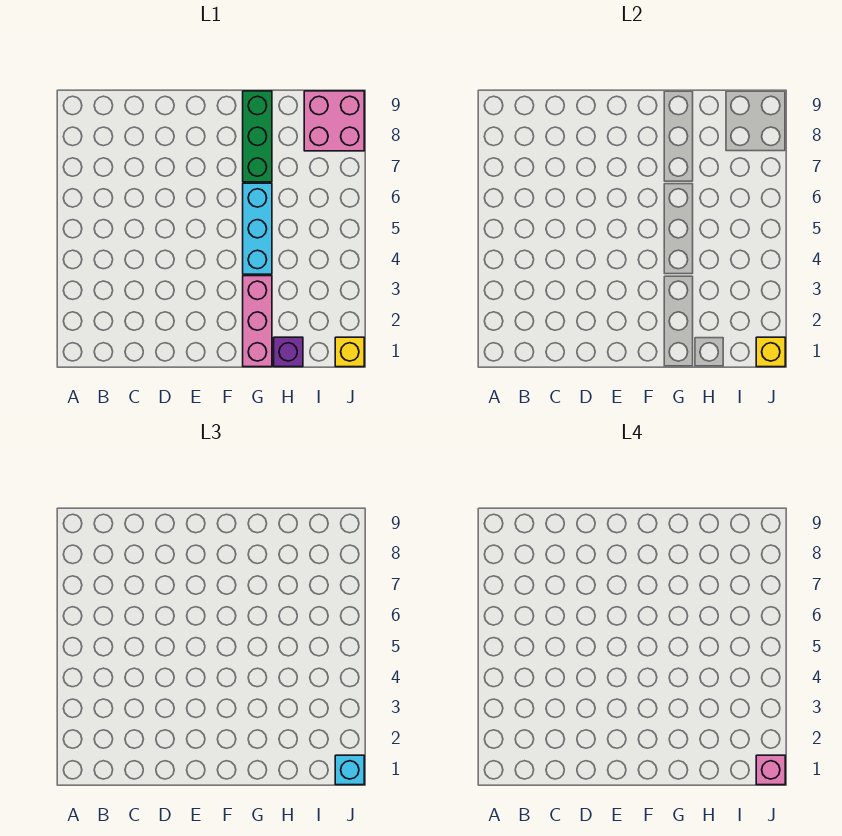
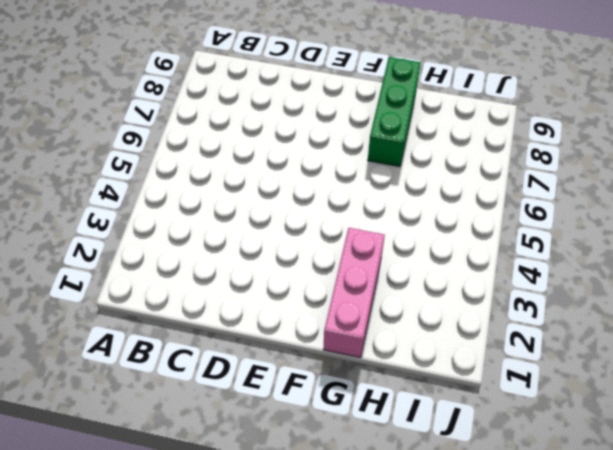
none -> cyan 1x3 brick [243,183,272,274]
none -> purple 1x1 brick [274,337,303,367]

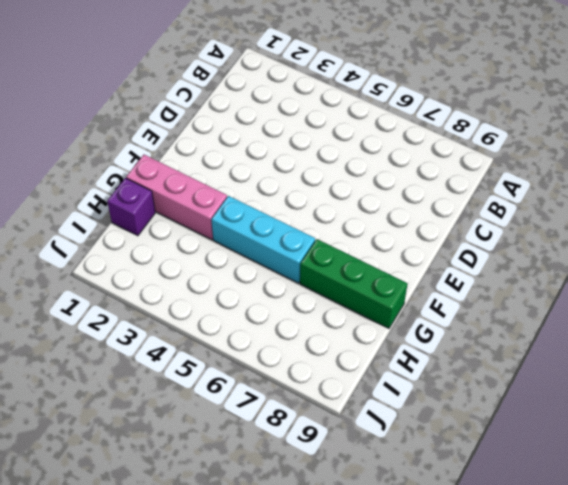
none -> pink 2x2 brick [304,91,364,151]
none -> yellow 1x1 brick [335,337,364,367]

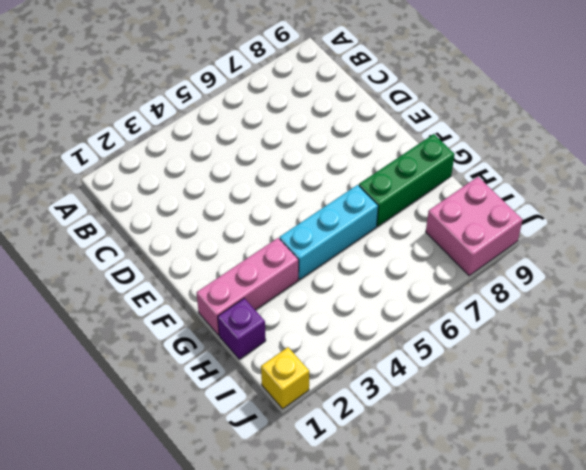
none -> yellow 1x1 brick [756,337,785,367]
none -> cyan 1x1 brick [335,755,364,785]

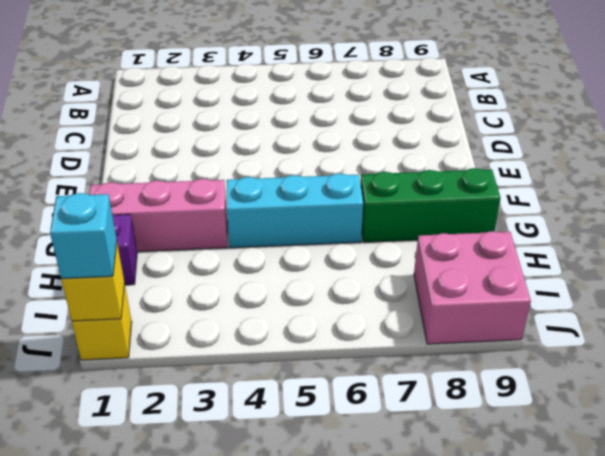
none -> pink 1x1 brick [756,755,785,785]

